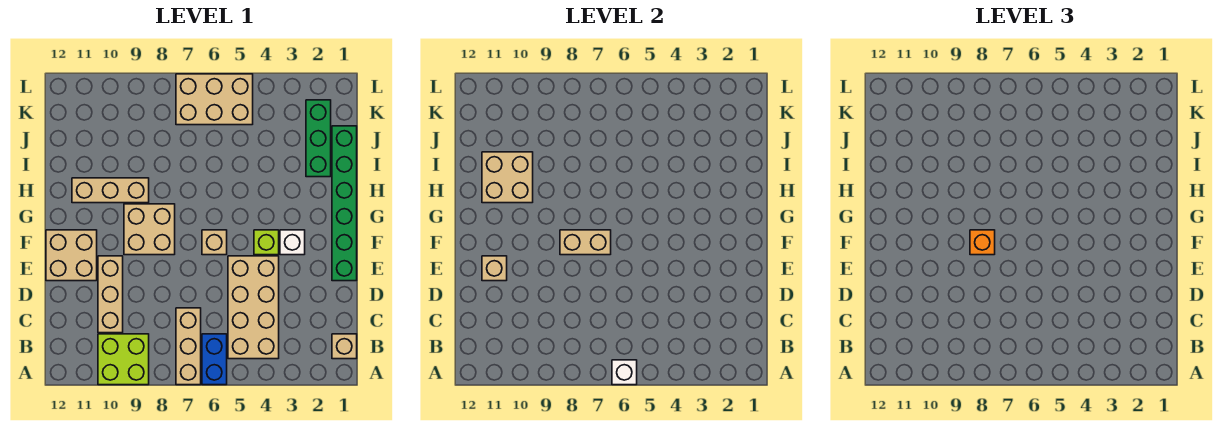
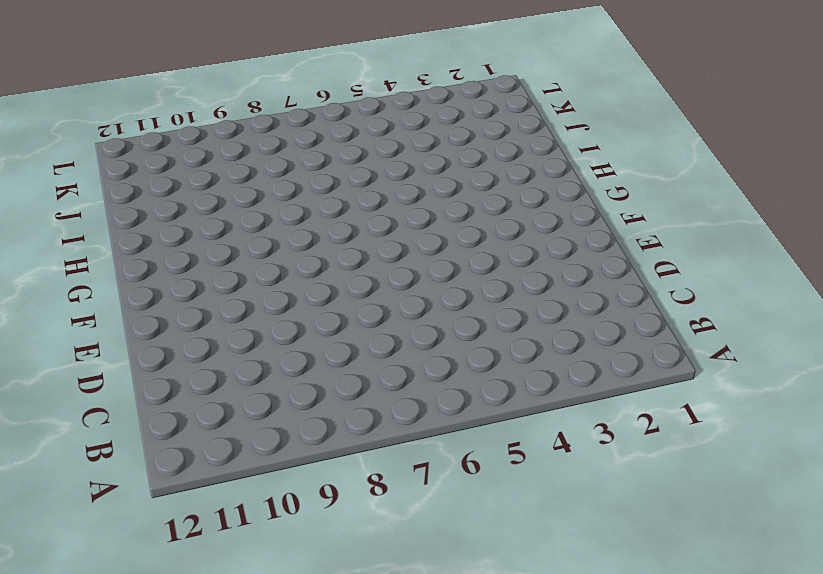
none -> blue 1x2 brick [202,334,227,385]
none -> tan 1x3 brick [176,308,201,385]
none -> lime 2x2 brick [98,334,149,385]

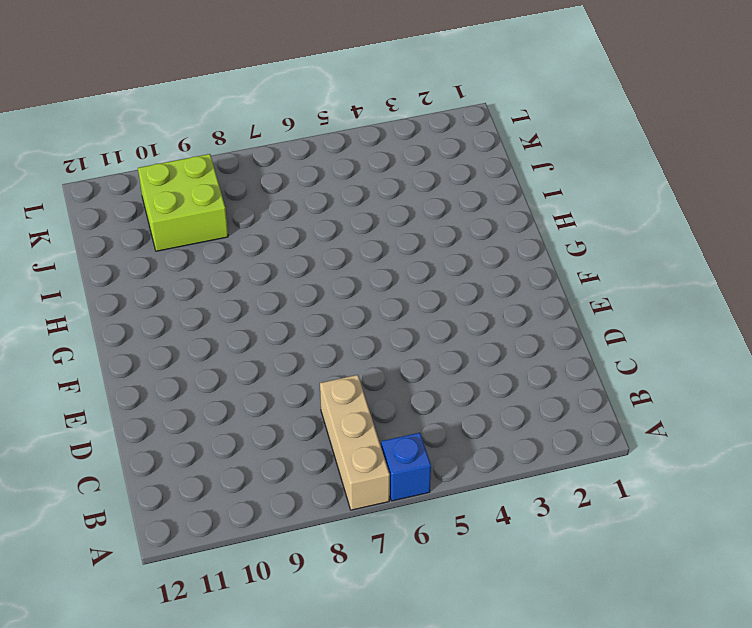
blue 1x1 brick [381,433,431,501] -> blue 1x2 brick [202,334,227,385]
lime 2x2 brick [138,154,228,251] -> lime 2x2 brick moved to [98,334,149,385]
none -> tan 1x1 brick [332,334,357,359]
none -> tan 2x4 brick [228,256,279,359]
none -> tan 1x3 brick [98,256,123,333]

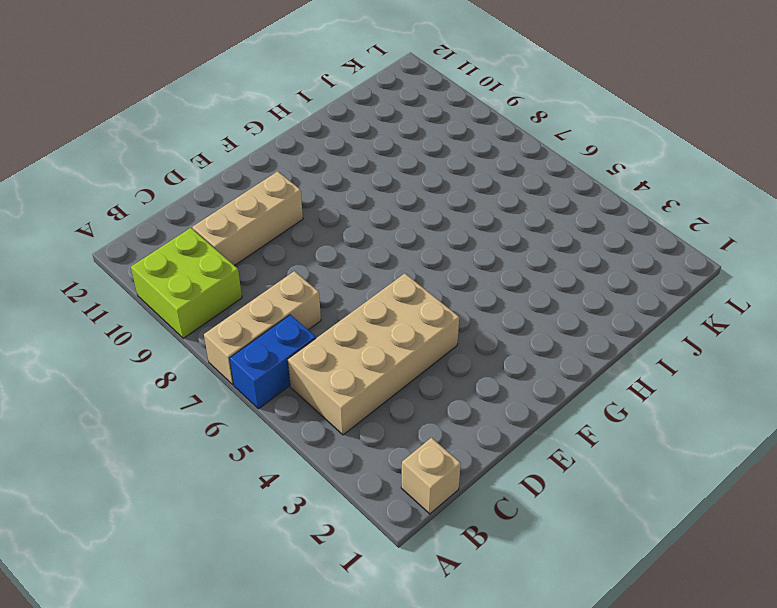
none -> green 1x6 brick [332,126,357,281]
none -> tan 2x2 brick [46,230,97,281]
none -> white 1x1 brick [280,230,305,255]

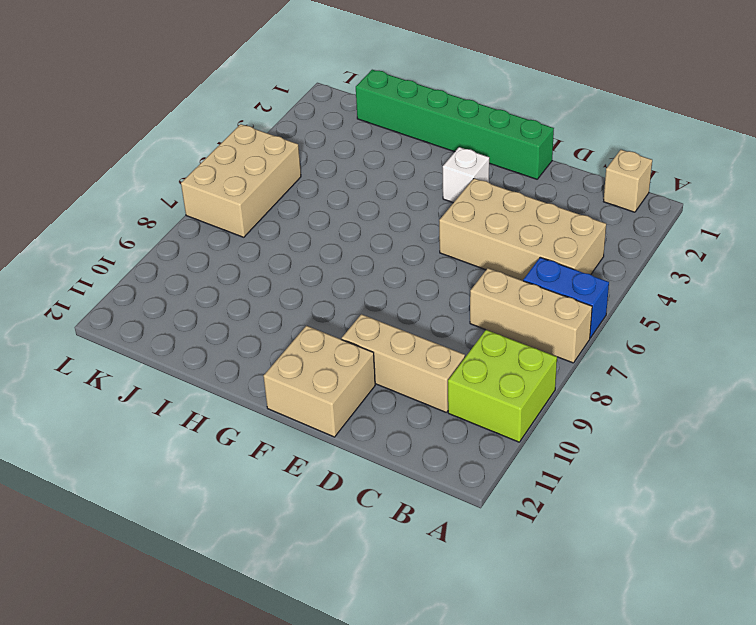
none -> lime 1x1 brick [254,230,279,255]
none -> tan 1x1 brick [202,230,227,255]
none -> tan 2x2 brick [124,204,175,255]

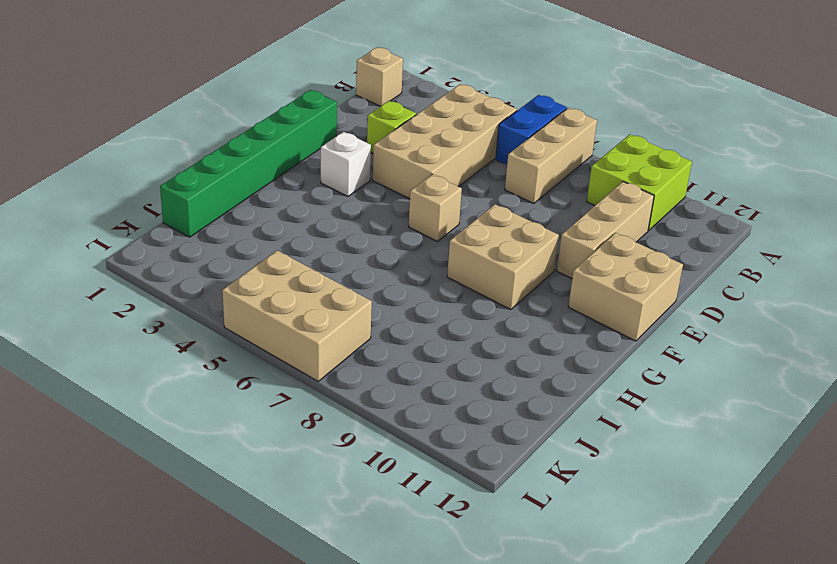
lime 1x1 brick [367,101,416,153] -> lime 1x1 brick moved to [254,230,279,255]
none -> tan 1x3 brick [72,178,149,203]
none -> green 1x3 brick [306,100,331,177]
none -> white 1x1 brick [612,360,637,385]

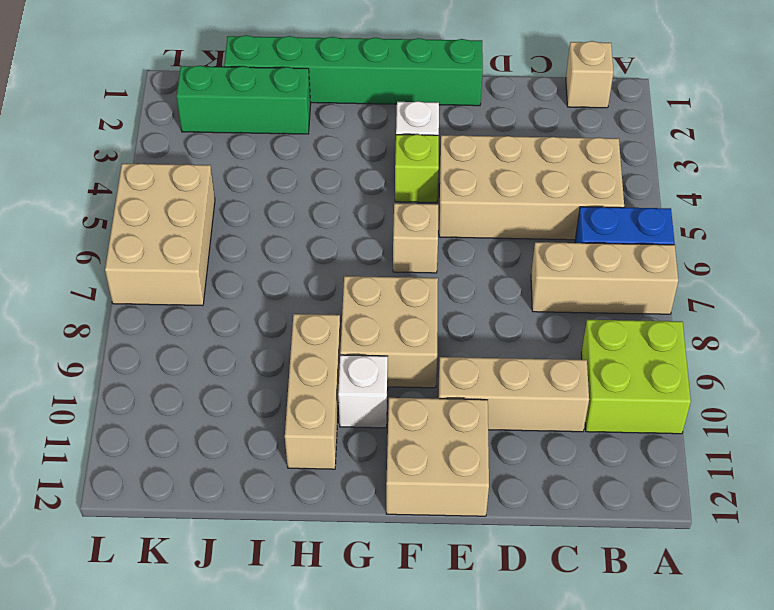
white 1x1 brick [338,355,388,428] -> white 1x1 brick moved to [612,360,637,385]
none -> tan 1x1 brick [482,256,507,281]
none -> tan 1x2 brick [560,230,611,255]
none -> tan 2x2 brick [482,152,533,203]

